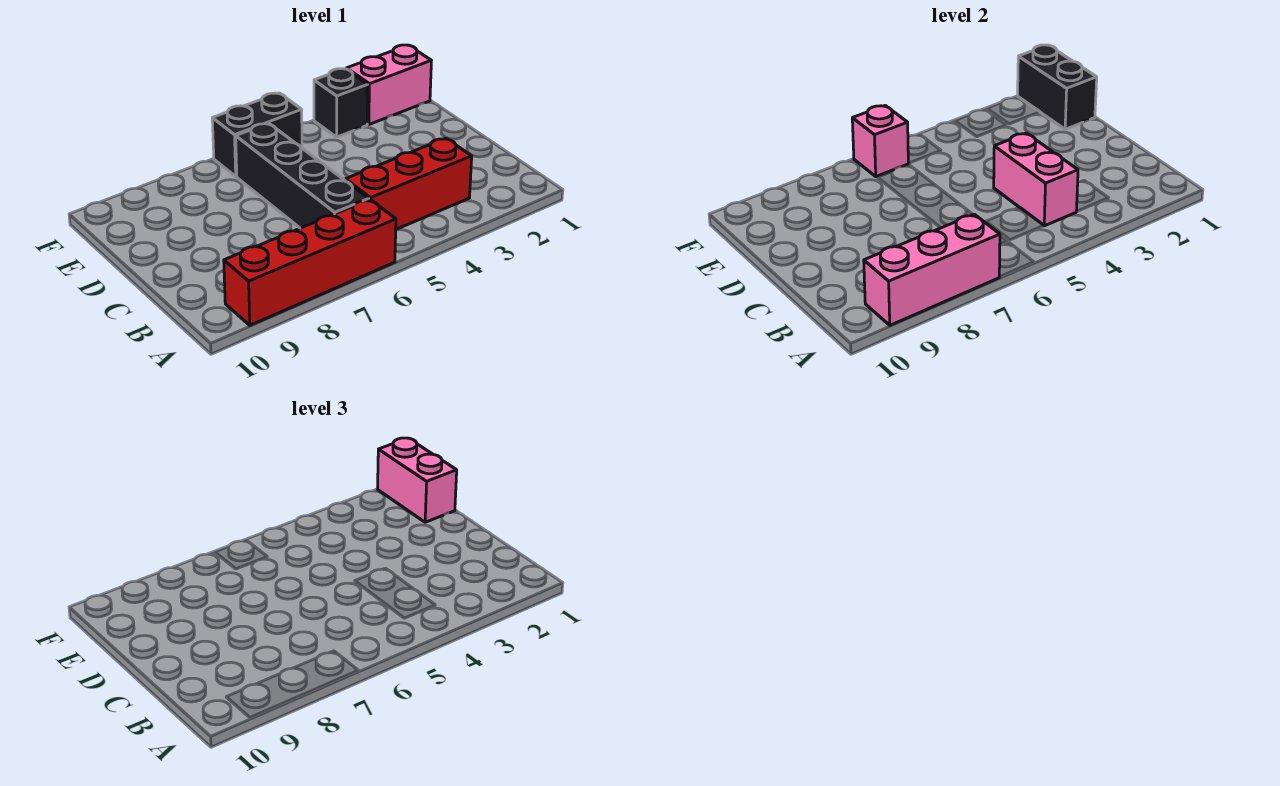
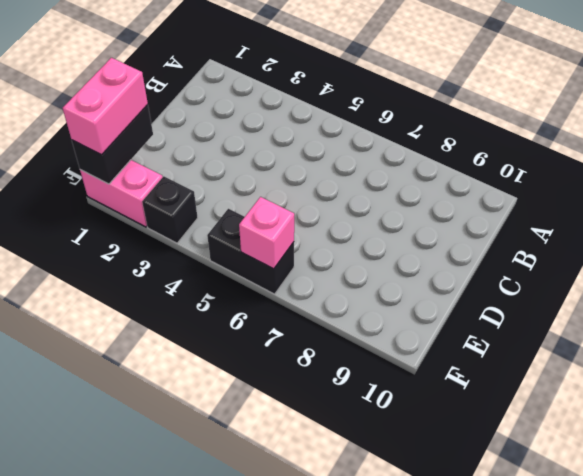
none -> red 1x4 brick [224,200,396,325]
none -> red 1x3 brick [345,138,472,229]

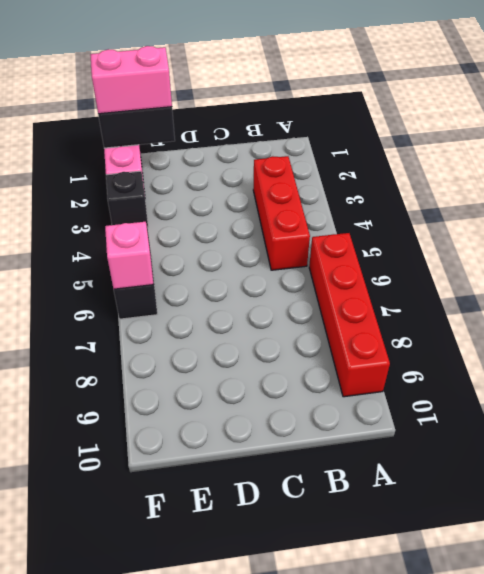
none -> black 1x4 brick [236,123,369,228]
none -> pink 1x3 brick [864,214,1000,325]

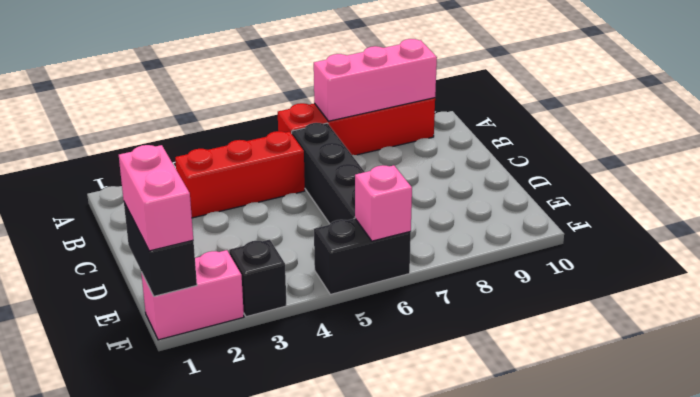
none -> pink 1x2 brick [994,133,1078,226]

